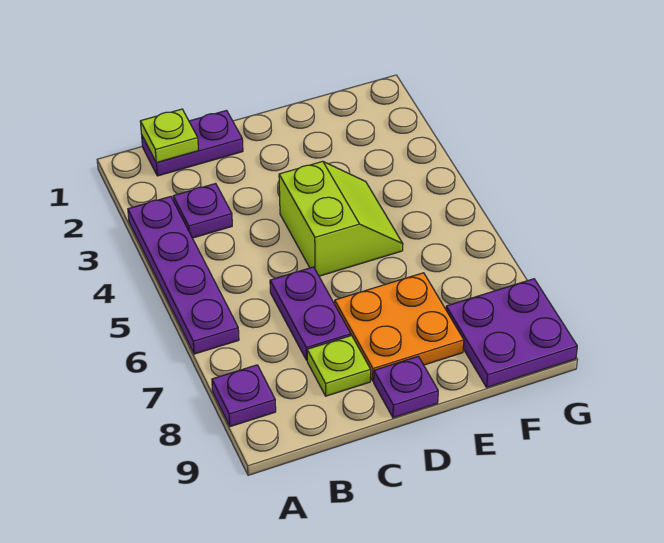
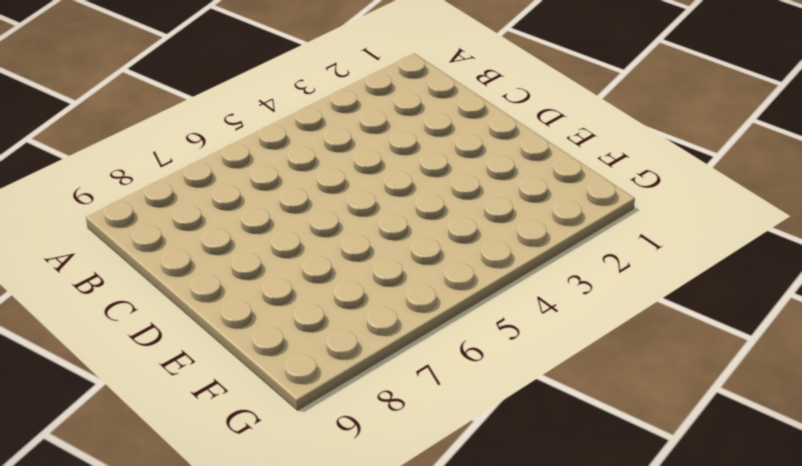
none -> purple 1x4 plate [128,196,239,354]
none -> purple 1x1 plate [212,365,276,427]

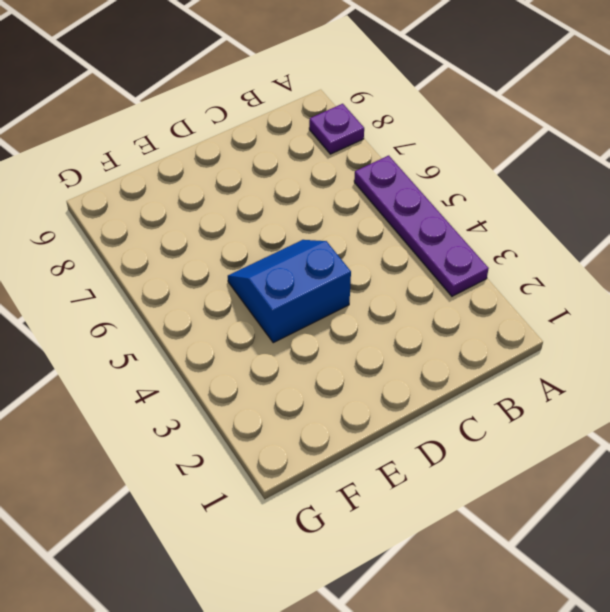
blue 2x2 slope [228,240,351,343] -> lime 2x2 slope [279,161,403,276]
none -> purple 1x2 plate [142,111,243,176]
none -> purple 1x1 plate [173,183,232,238]

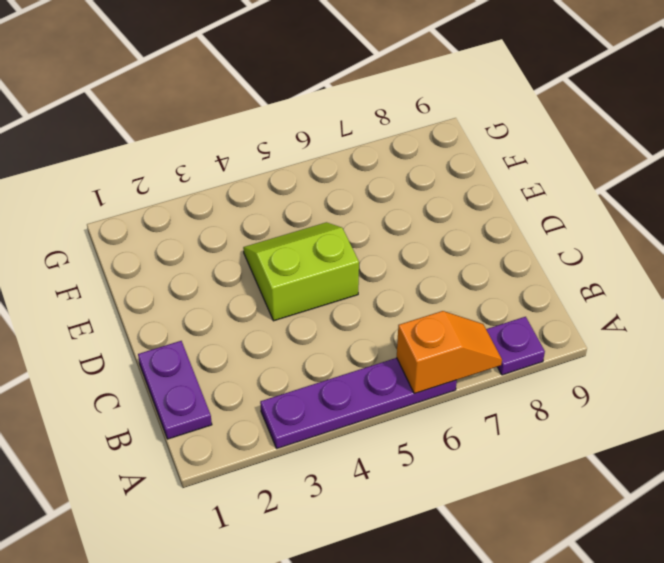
orange 1x2 slope [397,311,502,394] -> none
none -> purple 1x1 plate [173,183,232,238]
none -> purple 1x2 plate [270,267,351,360]

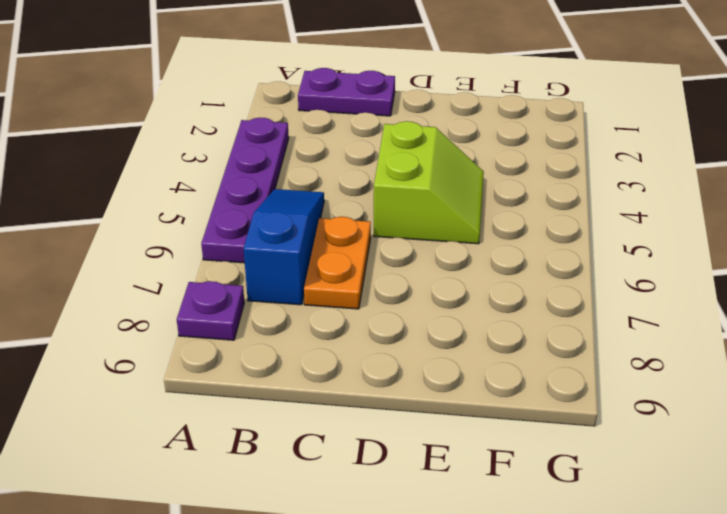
blue 1x3 slope [244,189,324,305] -> none
orange 1x2 plate [304,217,371,309] -> purple 1x2 plate [270,267,351,360]
none -> purple 1x1 plate [173,183,232,238]
none -> lime 1x1 plate [307,335,371,396]

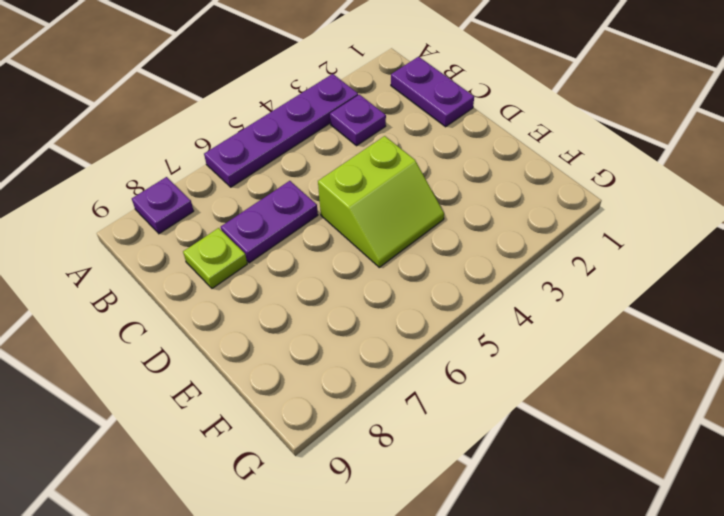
none -> orange 2x2 plate [335,273,464,381]
none -> purple 1x1 plate [374,356,438,418]

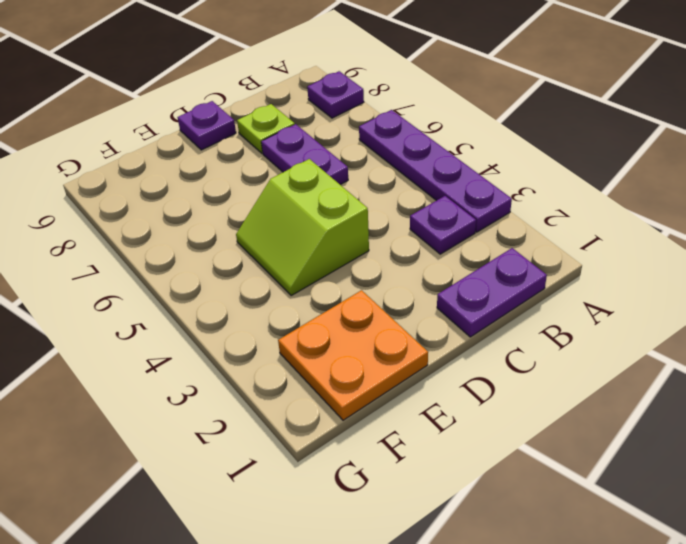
orange 2x2 plate [278,290,428,420] -> orange 2x2 plate moved to [335,273,464,381]
none -> purple 2x2 plate [446,279,577,387]
none -> lime 1x1 plate [140,109,198,163]

